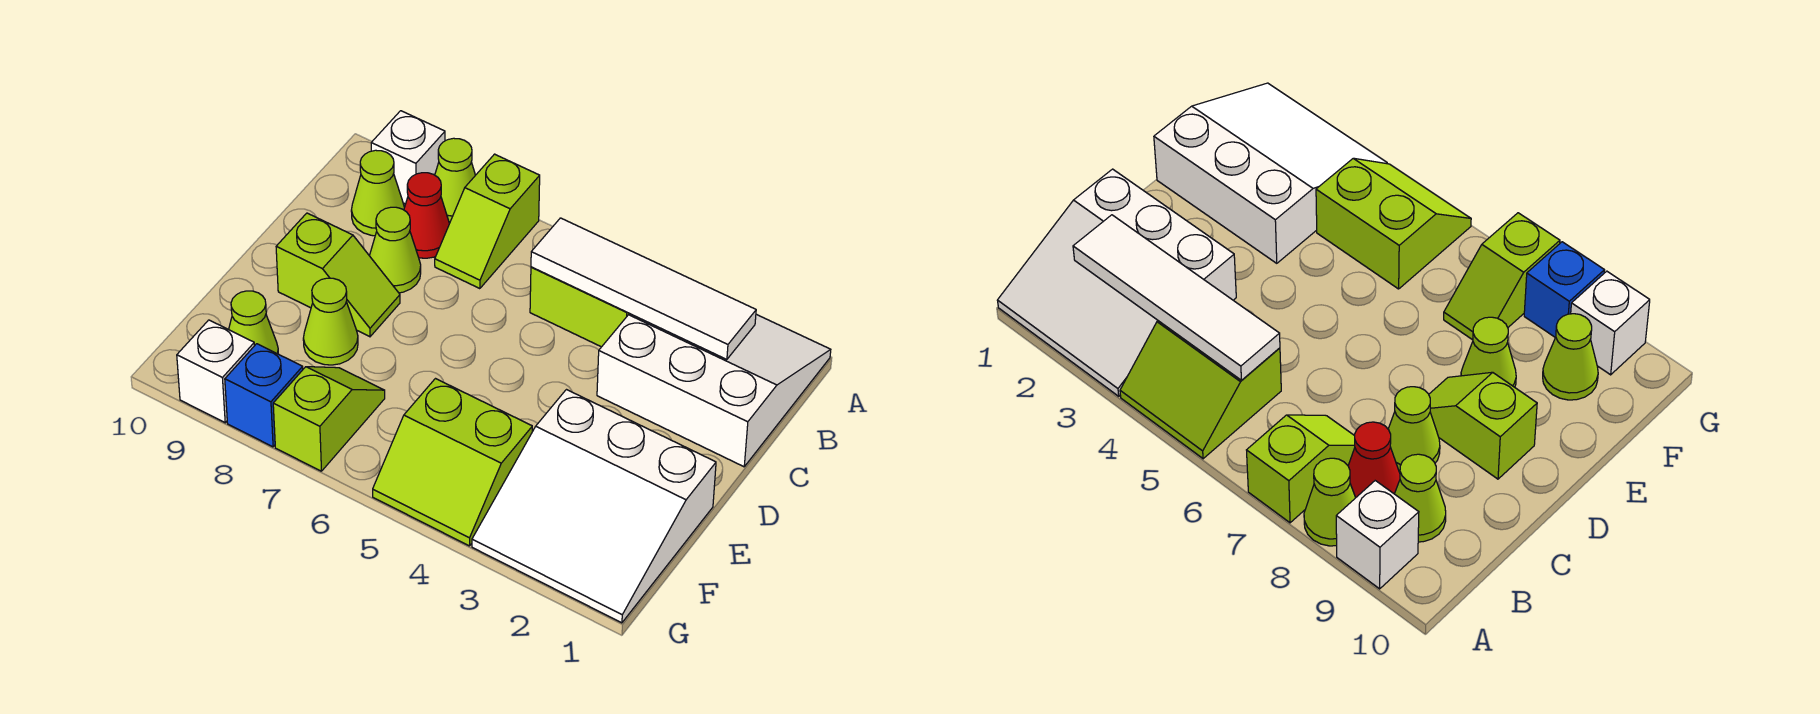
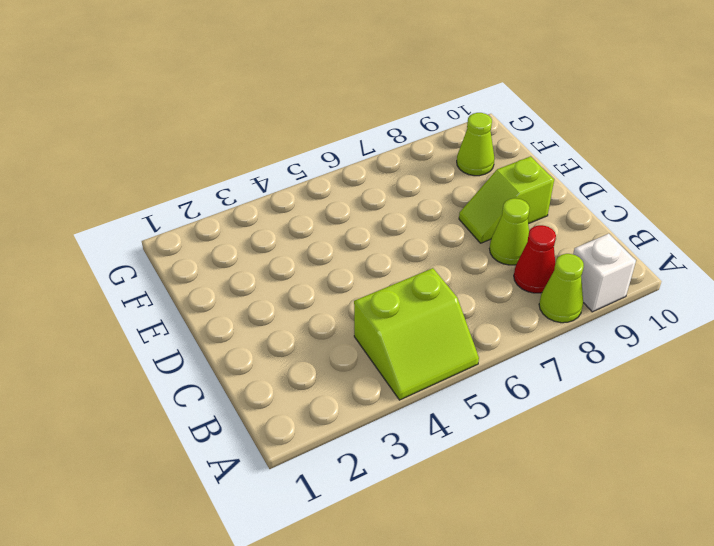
none -> white 3x3 slope [597,314,831,467]
none -> lime 1x2 slope [435,154,540,289]
none -> lime 1x1 cone [351,150,404,236]

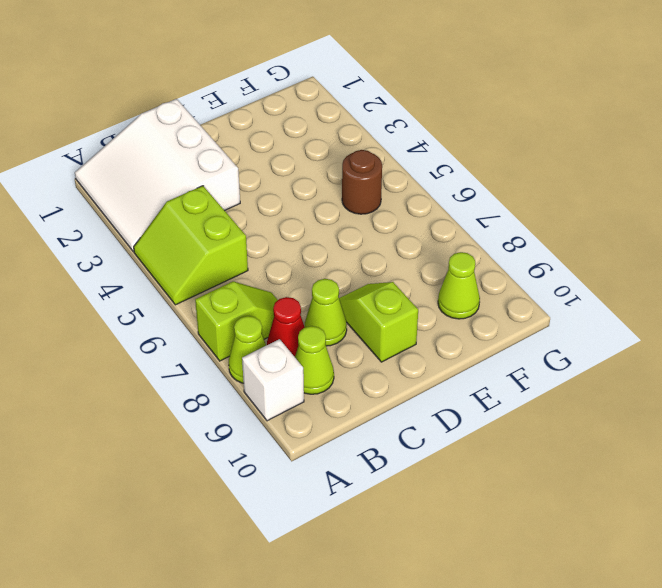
brown 1x1 round brick [342,150,382,214] -> lime 2x2 slope [373,379,532,546]
none -> white 3x3 slope [472,390,716,623]
none -> lime 1x1 cone [303,278,358,365]
none -> lime 1x2 slope [273,367,385,471]

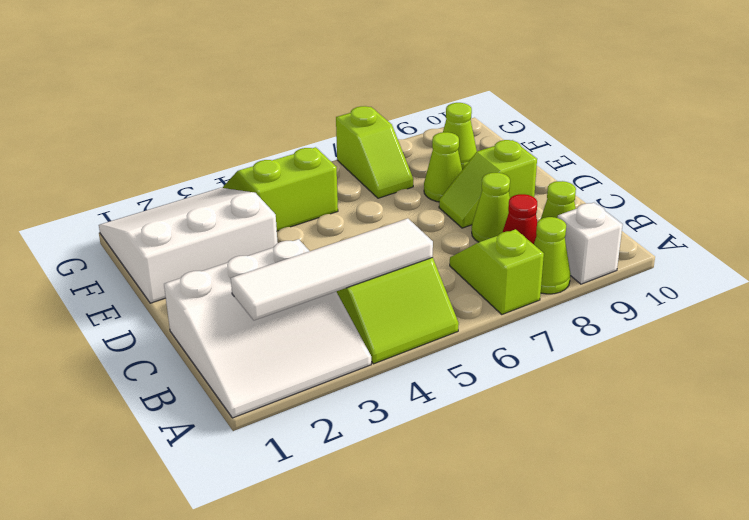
none -> blue 1x1 brick [225,344,303,447]
none -> white 1x1 brick [177,320,254,423]

